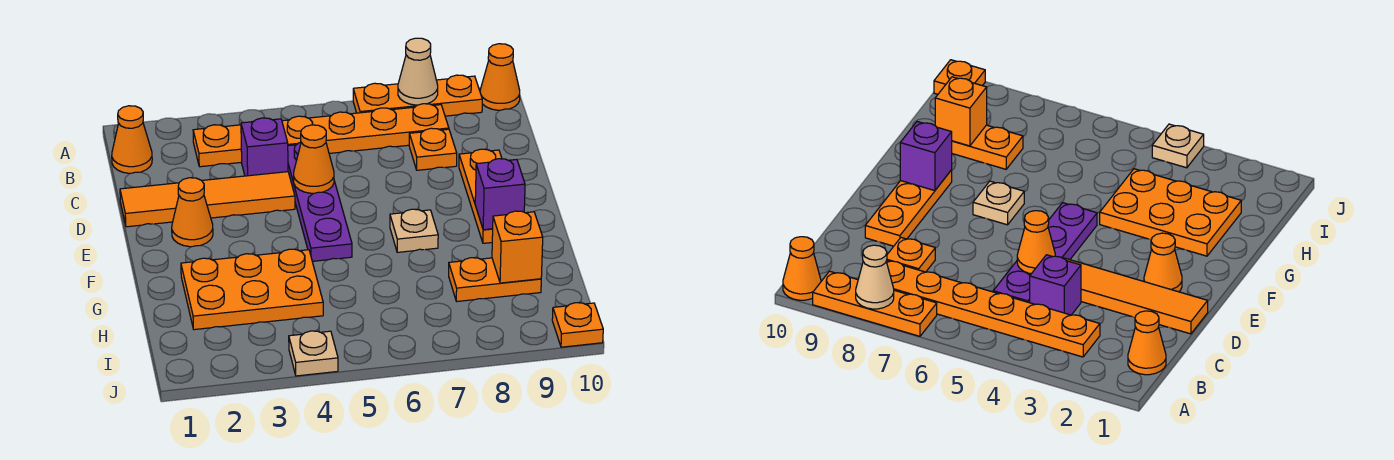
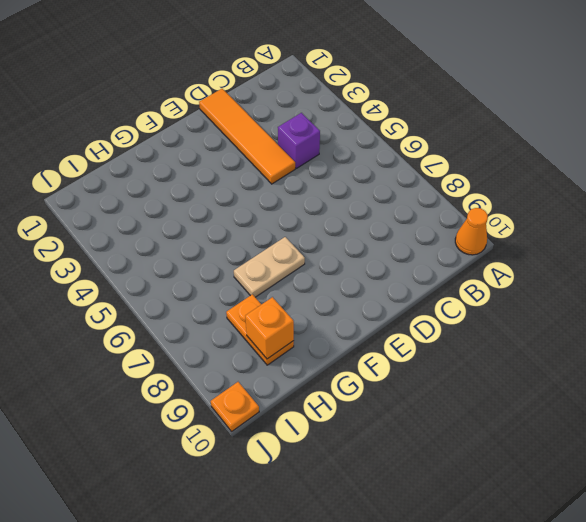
tan 1x2 plate [234,237,305,297] -> tan 1x1 plate [390,209,438,252]
none -> orange 1x3 plate [353,75,482,116]
none -> orange 1x1 cone [112,106,152,173]
none -> orange 1x6 plate [193,104,449,167]

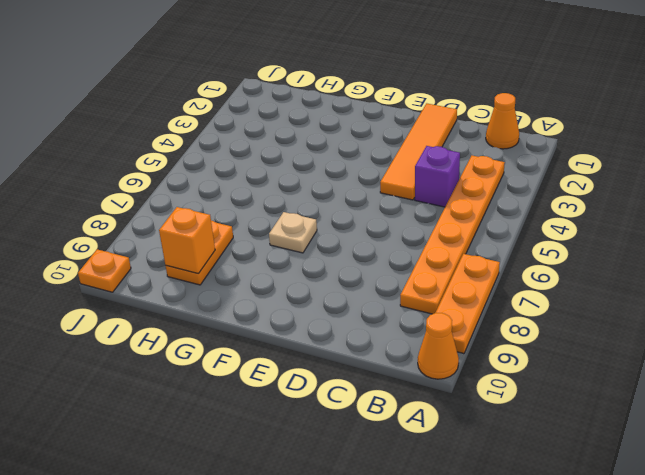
none -> purple 1x4 plate [288,142,352,261]
none -> orange 1x1 plate [409,128,457,170]
none -> orange 1x3 plate [459,149,502,243]

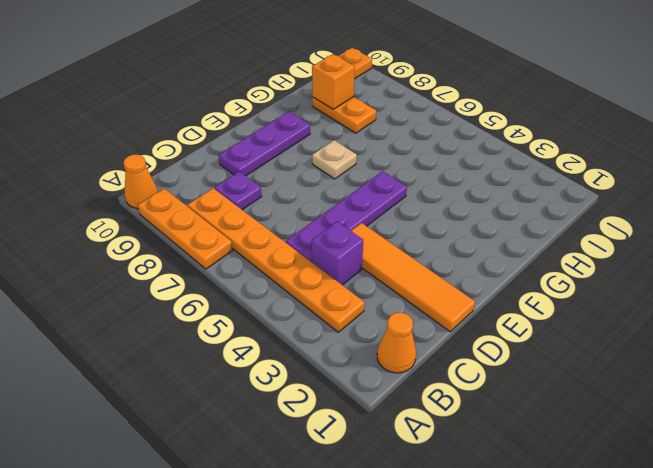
purple 1x1 plate [215,172,262,210] -> orange 1x1 plate [409,128,457,170]
purple 1x3 plate [219,112,310,176] -> orange 1x3 plate [459,149,502,243]
none -> orange 1x1 cone [172,178,213,247]
none -> orange 2x3 plate [181,249,323,330]
none -> tan 1x1 plate [289,331,338,376]

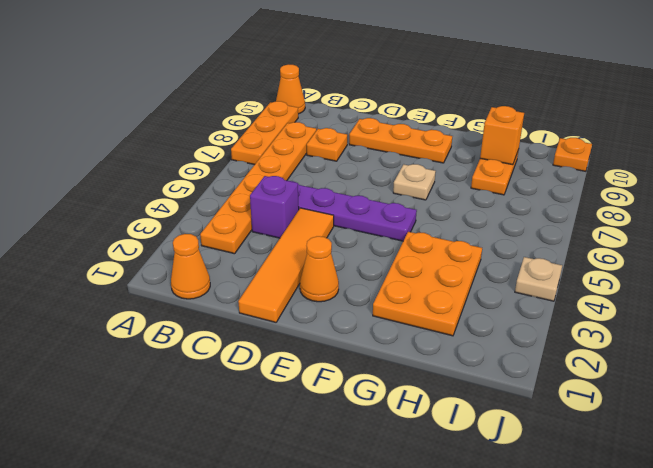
none -> tan 1x1 cone [398,38,438,105]
none -> orange 1x1 cone [294,125,334,193]
none -> purple 1x1 brick [475,159,525,230]

